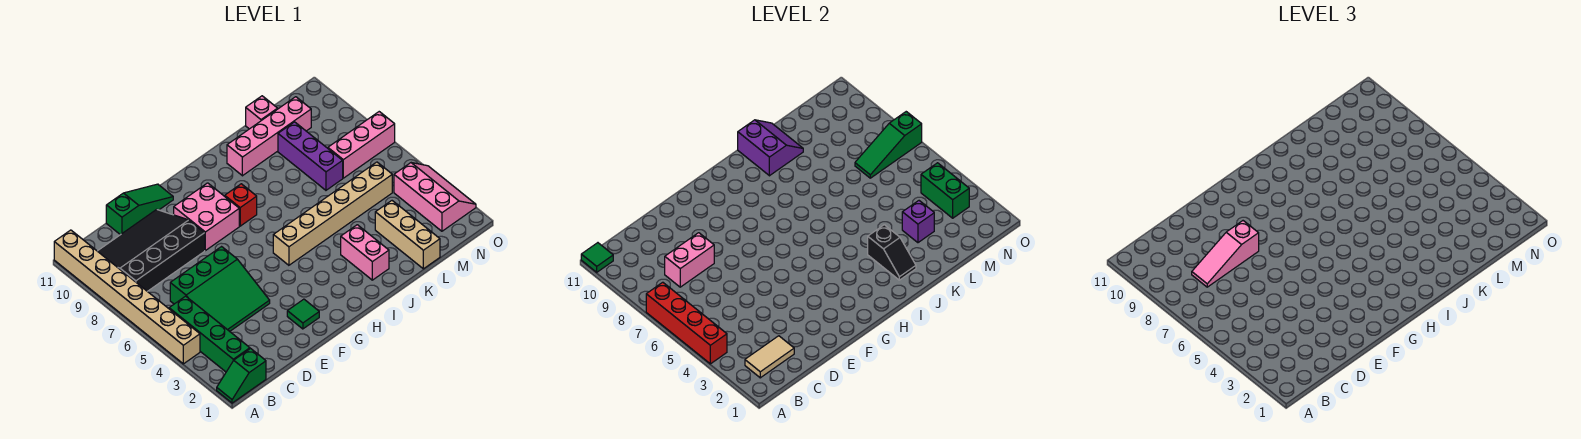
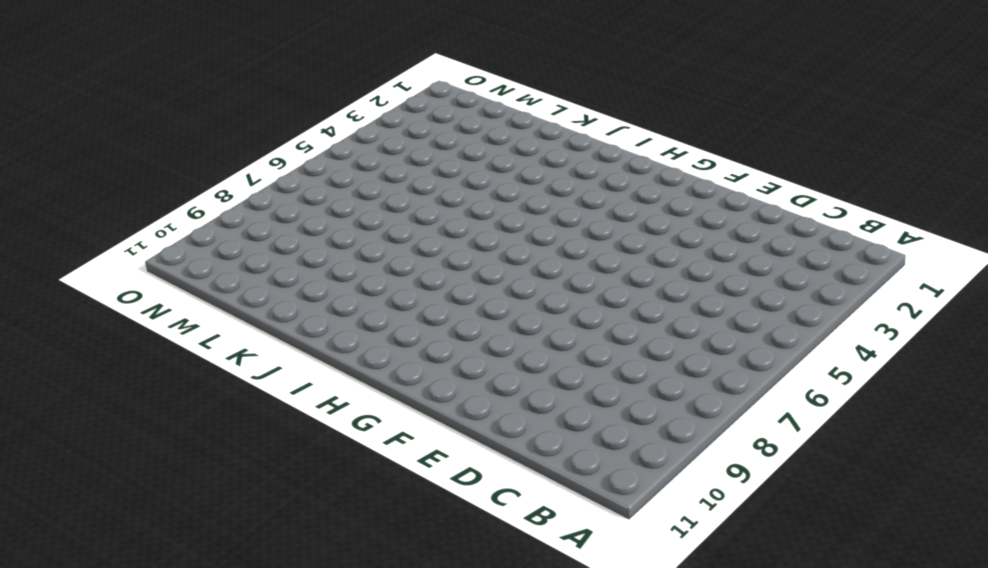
none -> green 1x2 slope [217,349,266,403]
none -> tan 1x8 brick [54,230,200,364]
none -> green 1x4 brick [169,296,250,372]

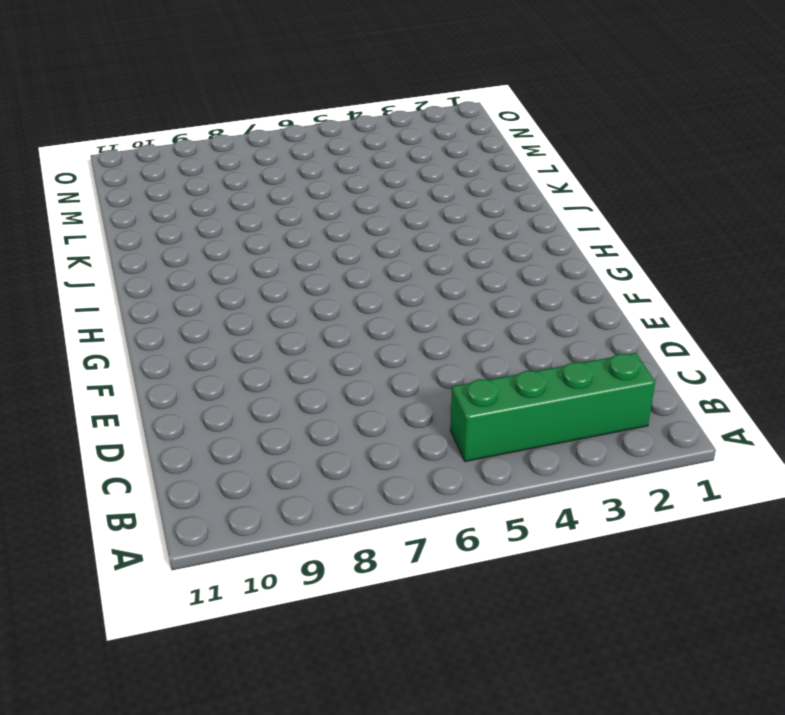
none -> green 1x2 slope [217,349,266,403]
none -> tan 1x8 brick [54,230,200,364]
none -> black 3x4 slope [98,209,205,291]

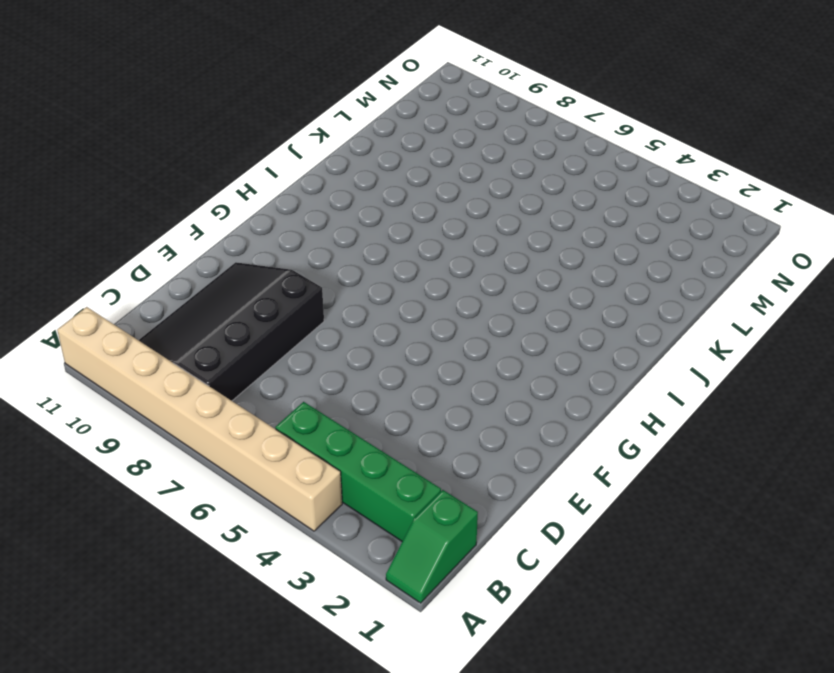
none -> green 3x3 slope [170,247,270,331]
none -> green 1x3 slope [106,184,173,235]
none -> green 1x1 tile [287,299,319,329]

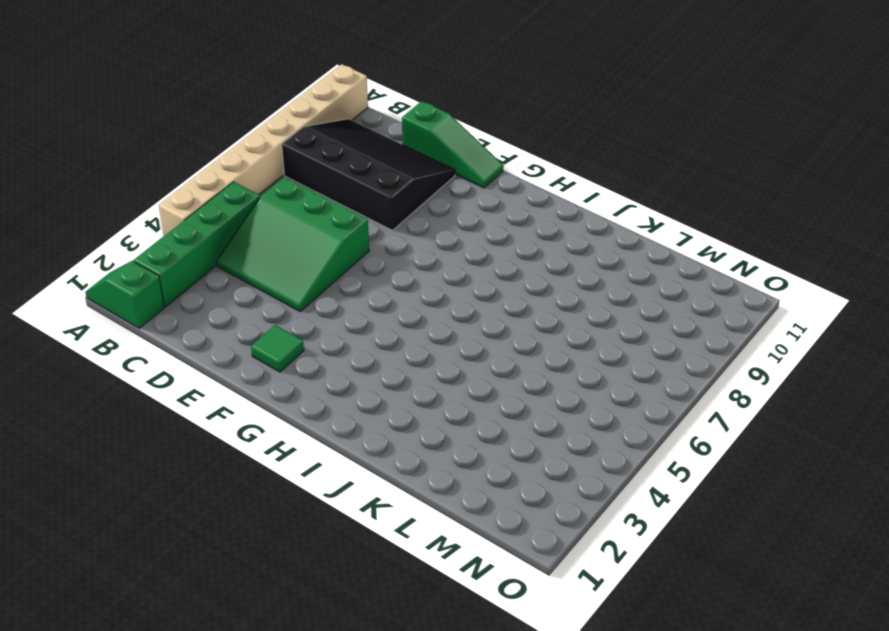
none -> pink 2x2 brick [174,183,239,251]
none -> tan 1x6 brick [273,162,392,265]
none -> red 1x1 brick [225,184,257,226]

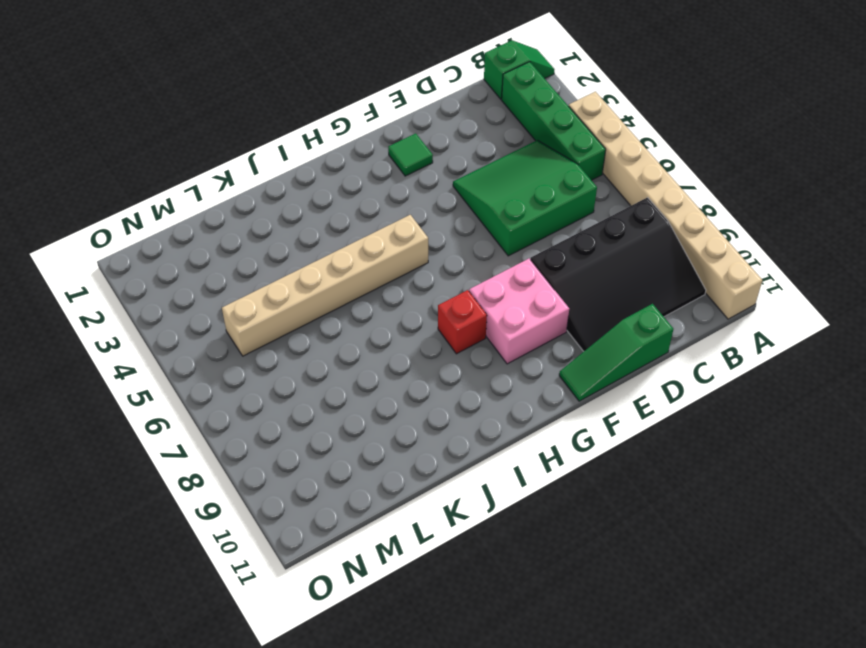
none -> pink 1x2 brick [341,225,389,280]
none -> pink 1x4 brick [227,97,311,176]
none -> tan 1x3 brick [375,201,440,269]

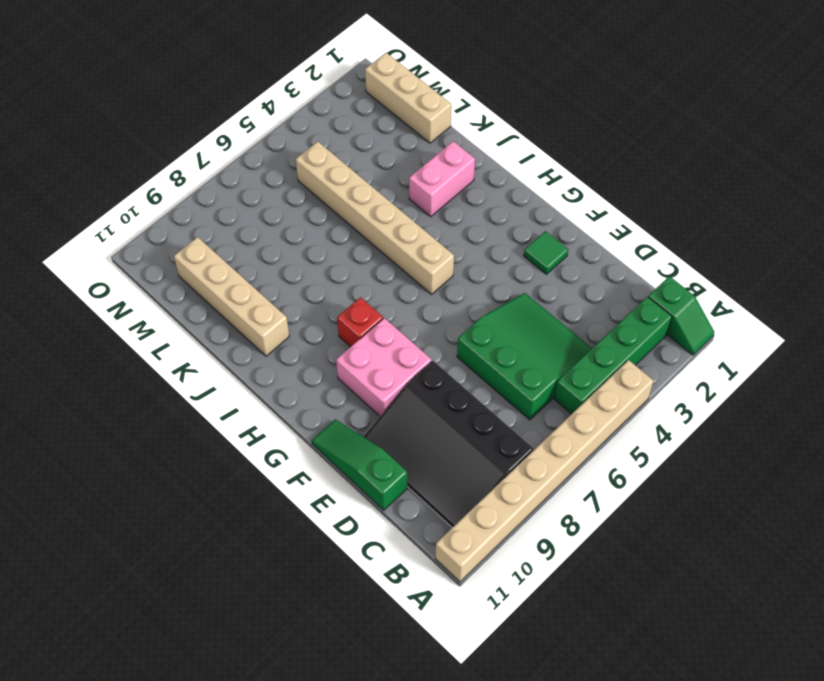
tan 1x4 brick [174,237,289,356] -> pink 1x4 brick [227,97,311,176]
tan 1x3 brick [365,53,451,143] -> tan 1x3 brick turned to [375,201,440,269]
none -> purple 1x3 brick [278,122,343,190]
none -> pink 1x1 brick [246,96,278,129]
none -> pink 1x3 brick [328,112,395,178]

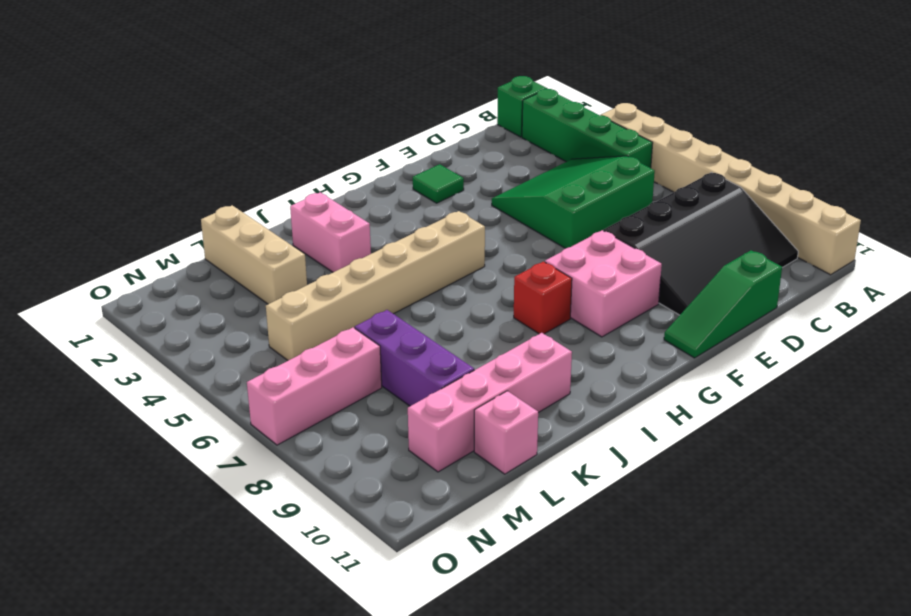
none -> pink 2x3 slope [394,163,476,231]
none -> red 1x4 brick [646,282,727,364]
none -> green 1x1 tile [581,243,613,272]

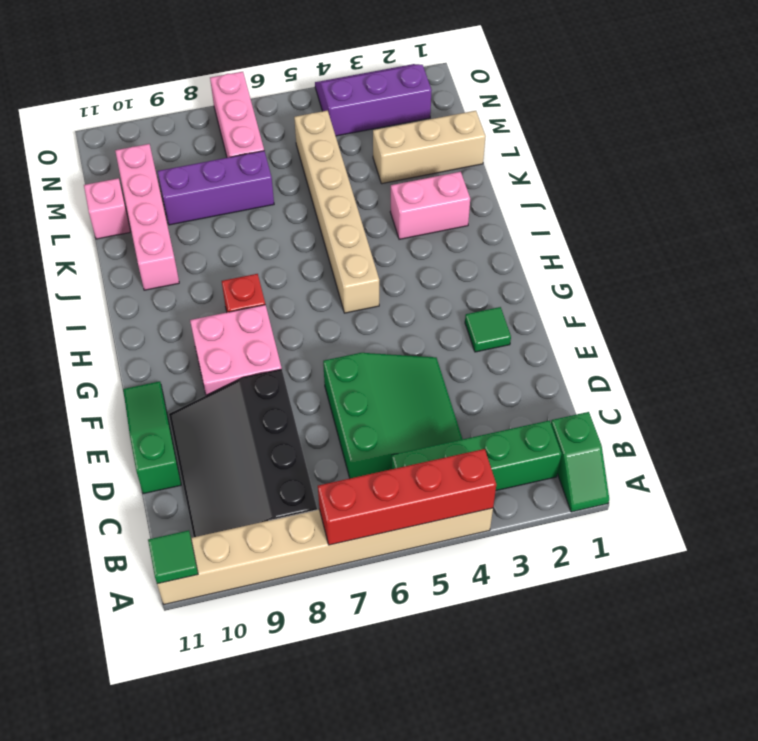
purple 2x3 slope [315,64,432,136] -> pink 2x3 slope [394,163,476,231]
none -> tan 1x2 tile [745,336,794,378]
none -> pink 1x2 brick [665,233,714,287]
none -> black 1x2 slope [868,225,916,280]

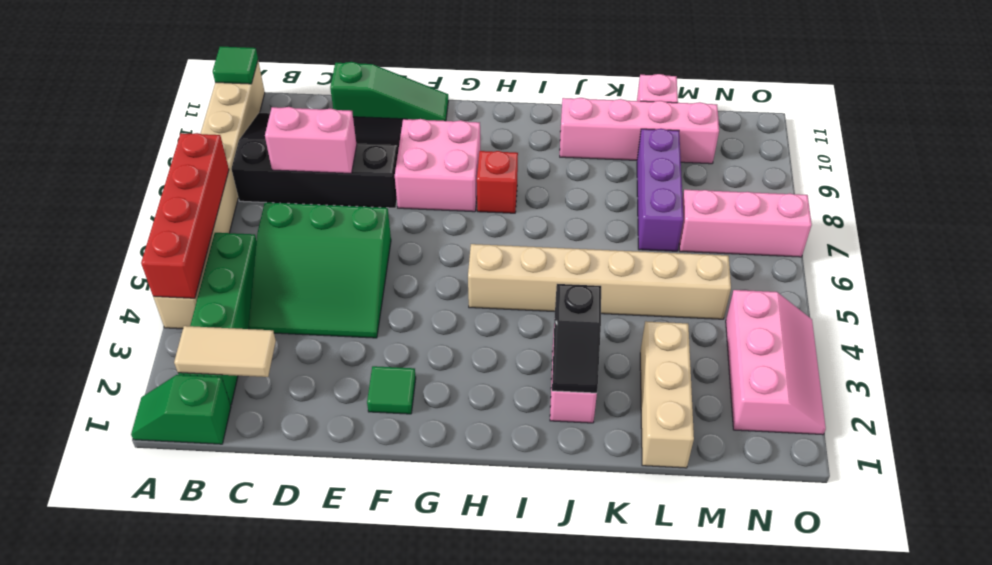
none -> purple 2x2 slope [738,120,803,176]
none -> purple 1x1 brick [902,201,934,243]
none -> green 1x3 slope [855,112,922,178]

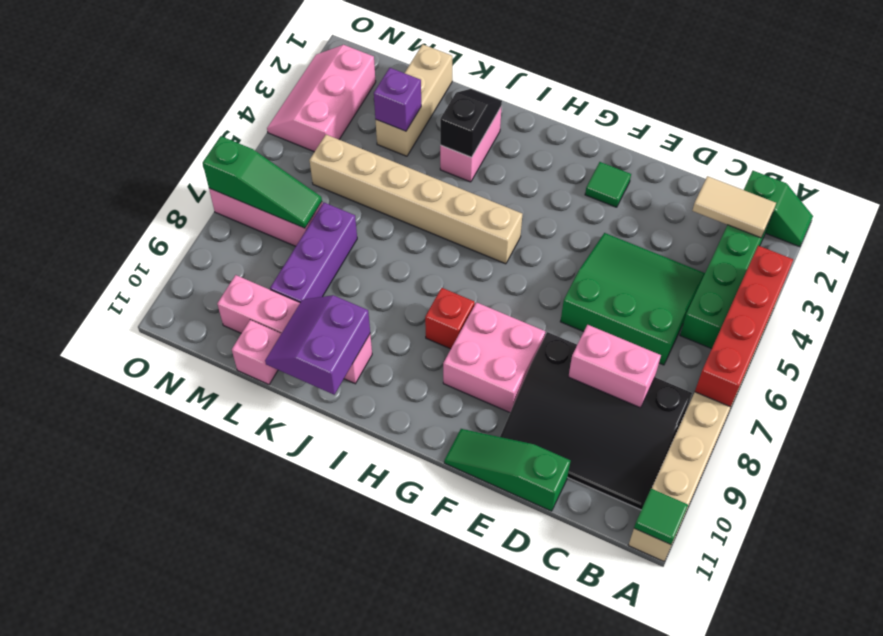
none -> green 1x2 brick [921,163,969,218]
none -> pink 1x3 slope [1192,221,1259,287]

